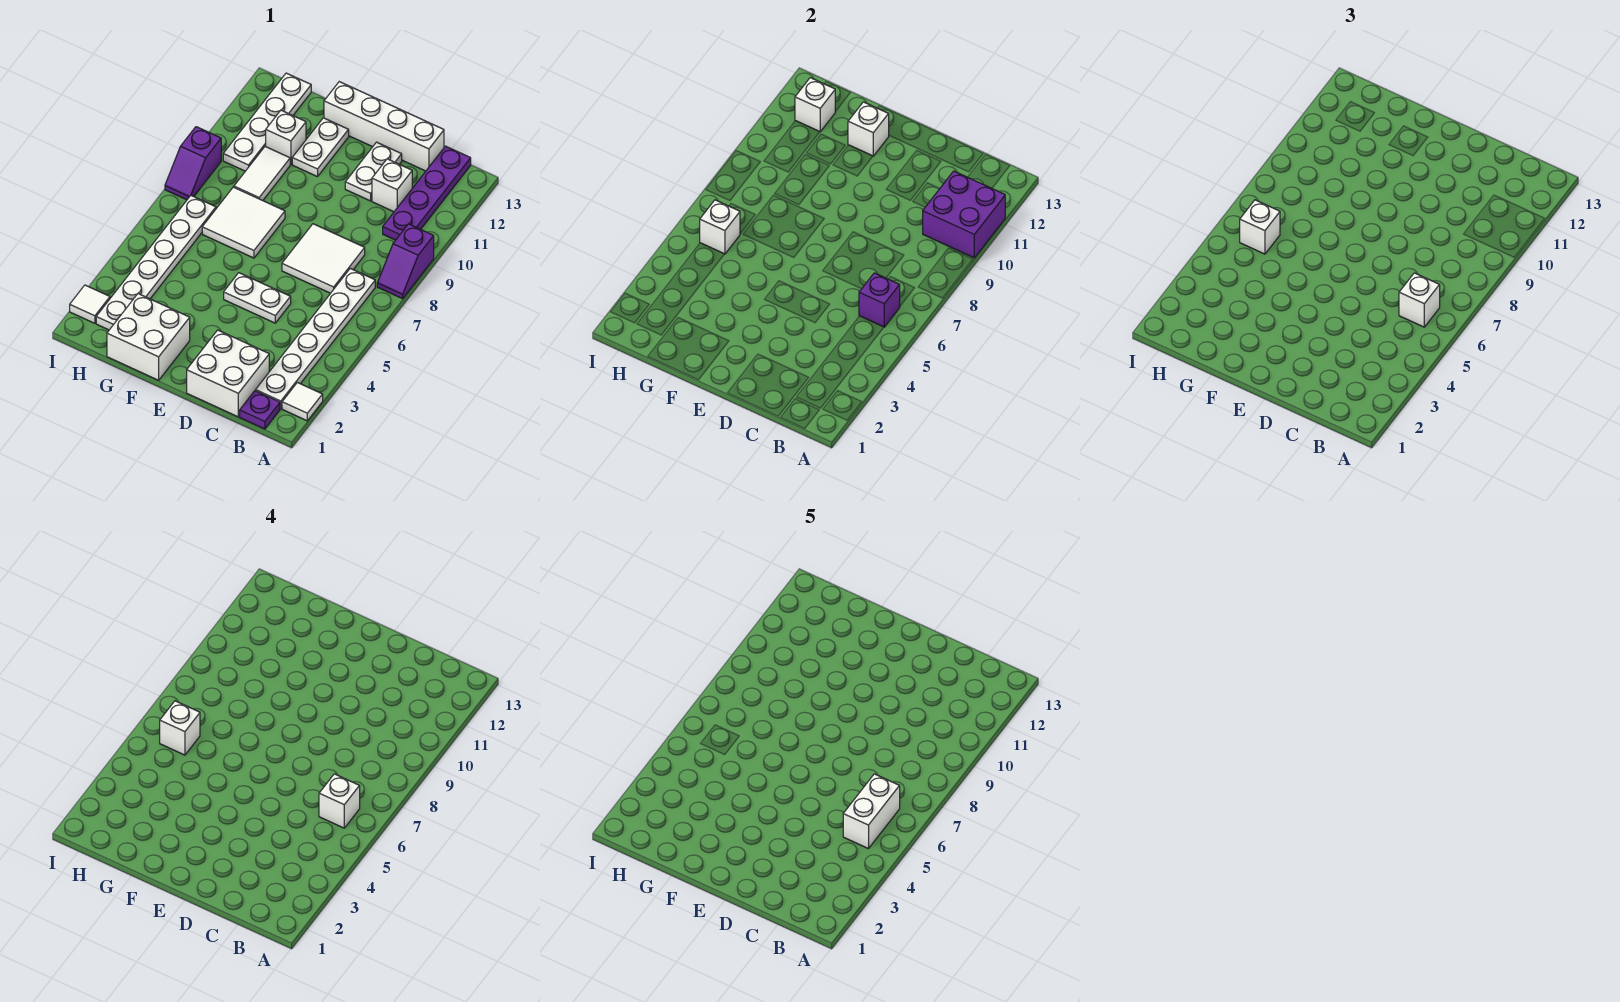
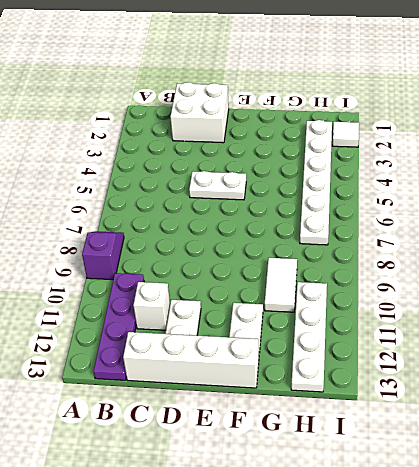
none -> white 1x1 tile [282,382,323,421]
none -> purple 1x1 plate [240,391,280,429]
none -> white 1x6 plate [256,268,375,409]
none -> white 2x2 tile [282,224,365,293]

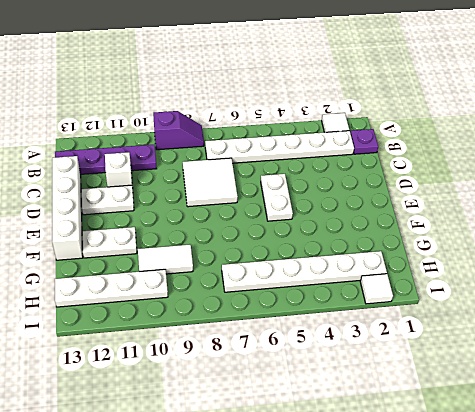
none -> white 2x2 brick [187,330,269,417]
none -> white 2x2 brick [107,294,190,380]
none -> white 2x2 tile [202,187,285,258]
none -> white 1x1 brick [266,110,306,164]

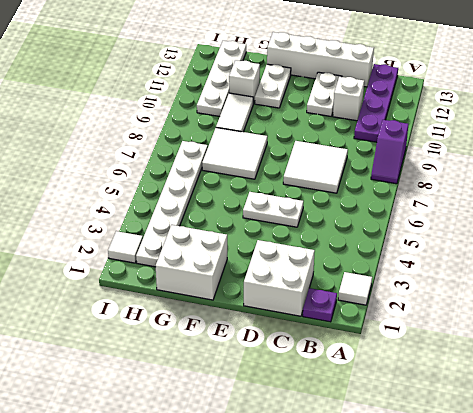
none -> white 1x6 plate [256,268,375,409]
none -> purple 1x2 slope [165,127,221,200]
none -> purple 2x2 brick [923,171,1005,258]
none -> purple 1x1 brick [859,273,900,327]

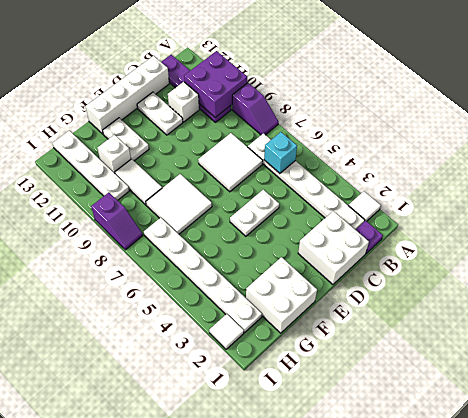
cyan 1x1 brick [264,132,297,173] -> purple 1x1 brick [859,273,900,327]
none -> white 1x1 brick [848,102,889,156]
none -> white 1x1 brick [700,200,740,254]
none -> white 1x1 brick [795,78,835,132]
none -> white 1x1 brick [1399,273,1440,327]

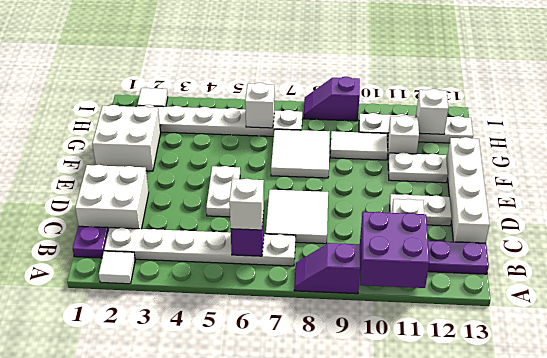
none -> white 1x1 brick [848,102,889,156]
none -> white 1x1 brick [1240,200,1280,254]
none -> white 1x1 brick [319,774,360,828]
none -> white 1x1 brick [160,701,200,755]

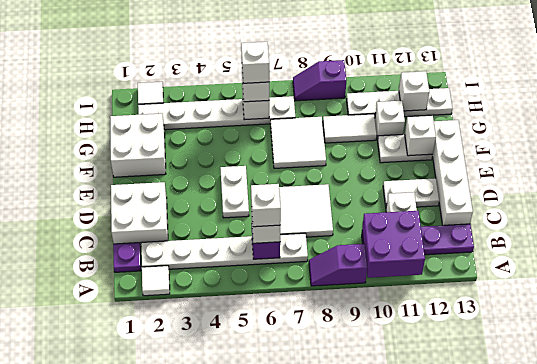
none -> white 1x2 brick [843,774,900,849]

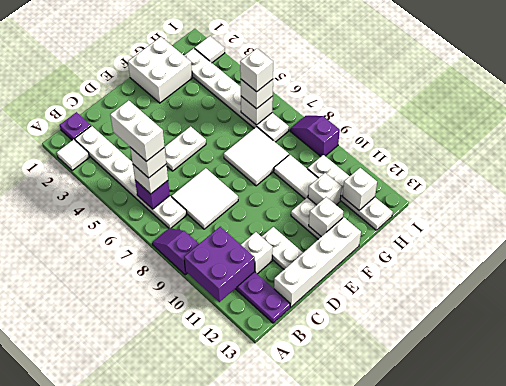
none -> white 2x2 brick [187,330,269,417]

